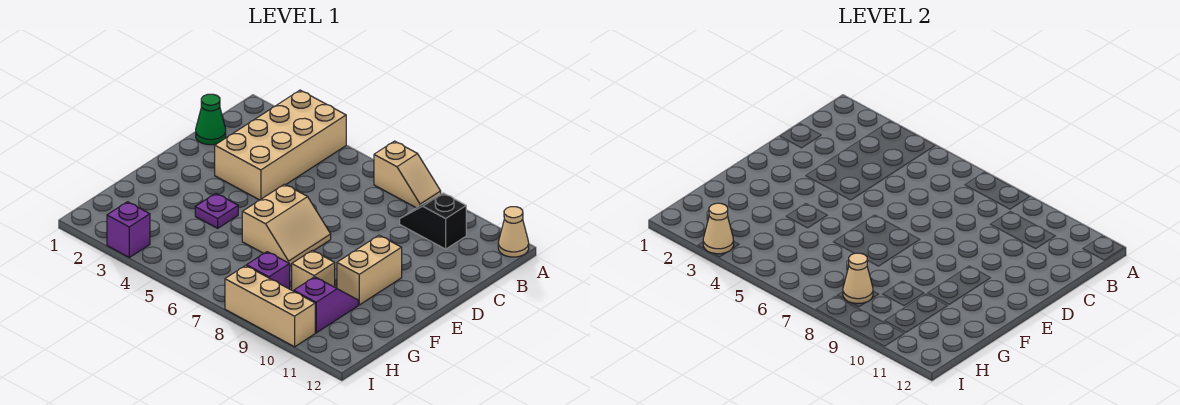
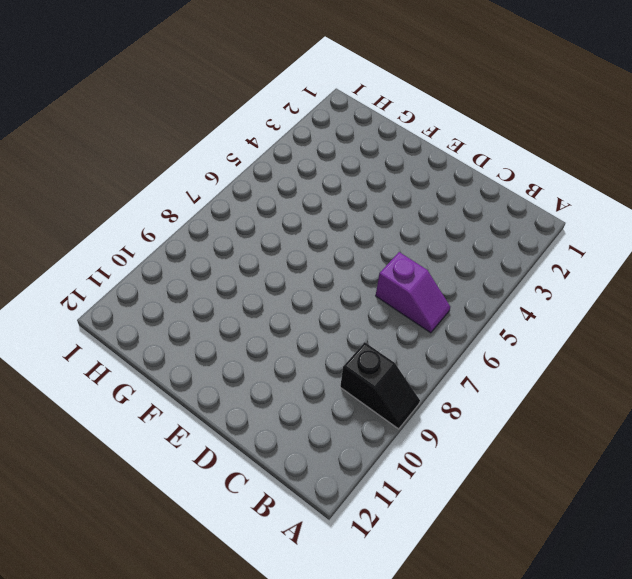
black 1x2 slope [340,342,420,429] -> black 1x2 slope turned to [400,193,466,249]
purple 1x2 slope [376,252,450,333] -> purple 1x2 slope moved to [294,277,358,333]
none -> tan 2x4 brick [215,90,346,200]
none -> tan 1x2 slope [374,141,441,208]
none -> tan 1x1 cone [498,207,529,257]

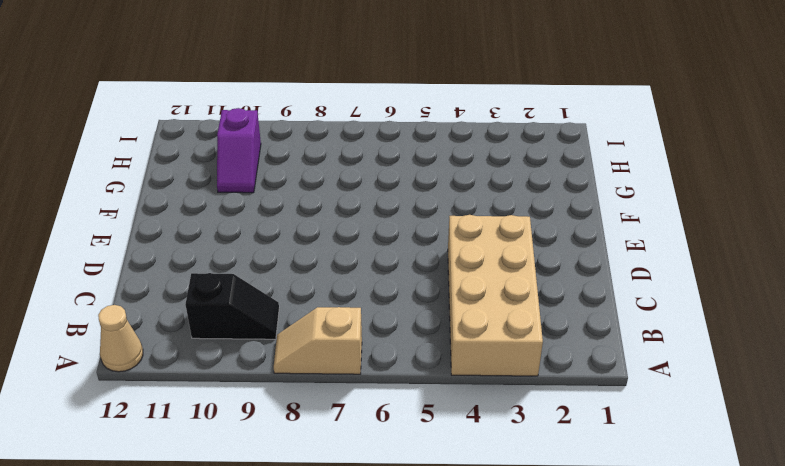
none -> green 1x1 cone [196,94,226,145]
none -> tan 2x2 slope [242,184,331,266]
none -> tan 1x2 brick [337,235,402,305]

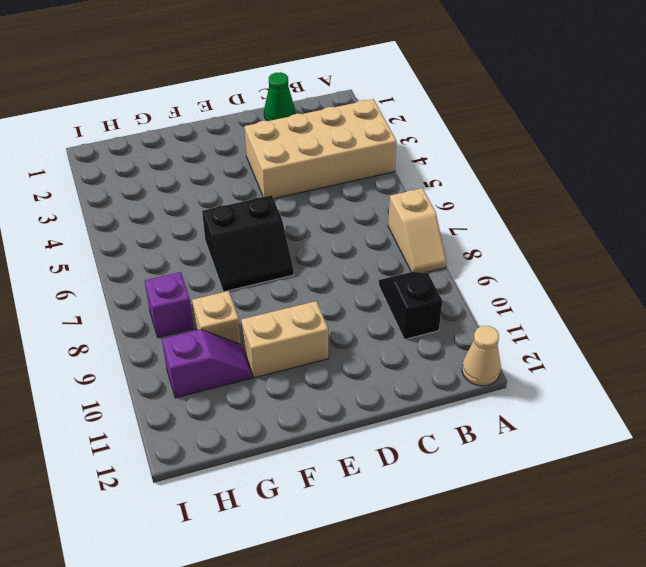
black 2x2 slope [202,195,294,292] -> tan 2x2 slope [242,184,331,266]
none -> purple 1x1 plate [195,193,238,228]
none -> purple 1x1 brick [107,202,150,257]
none -> tan 1x3 brick [225,266,315,347]

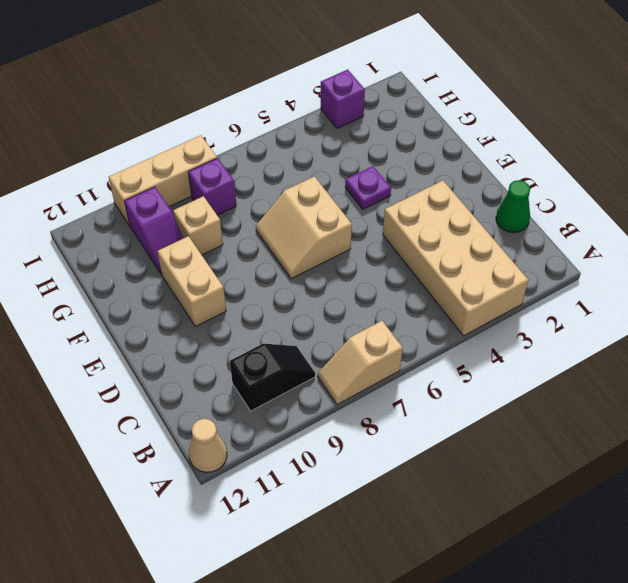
none -> tan 1x1 cone [843,253,873,304]
none -> tan 1x1 cone [703,203,734,254]

